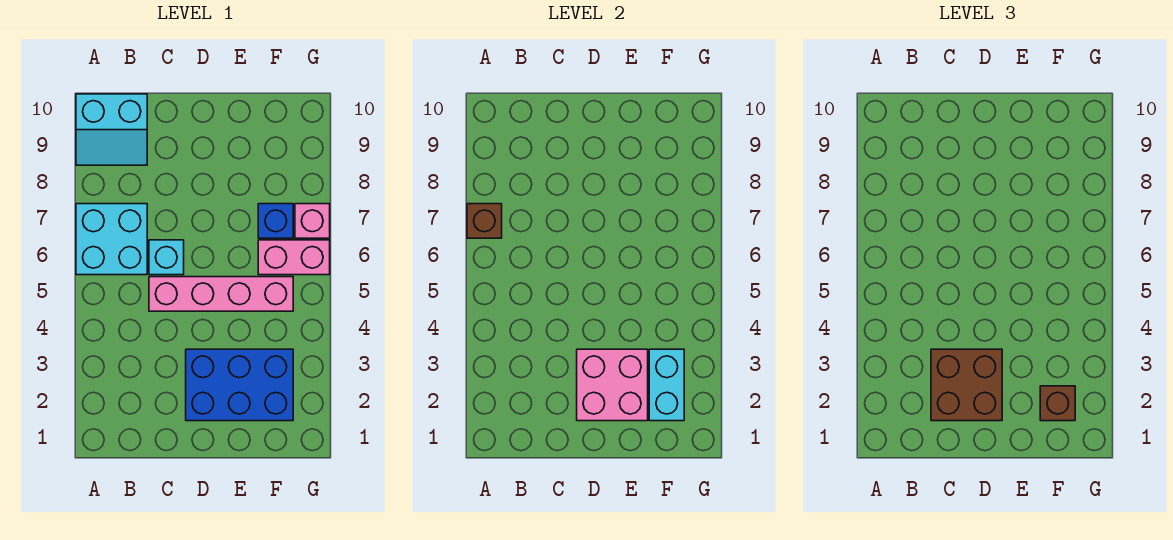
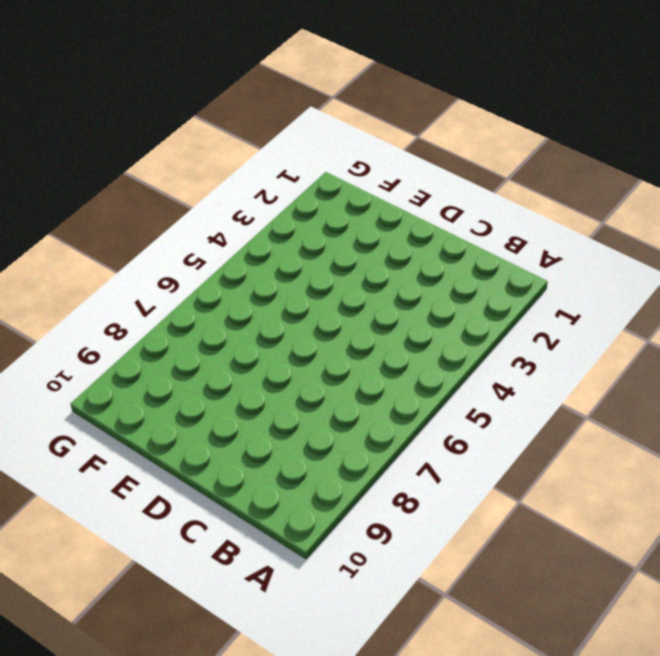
none -> cyan 2x2 brick [76,204,147,275]
none -> cyan 2x2 slope [76,94,147,165]
none -> pink 1x4 brick [149,277,293,311]

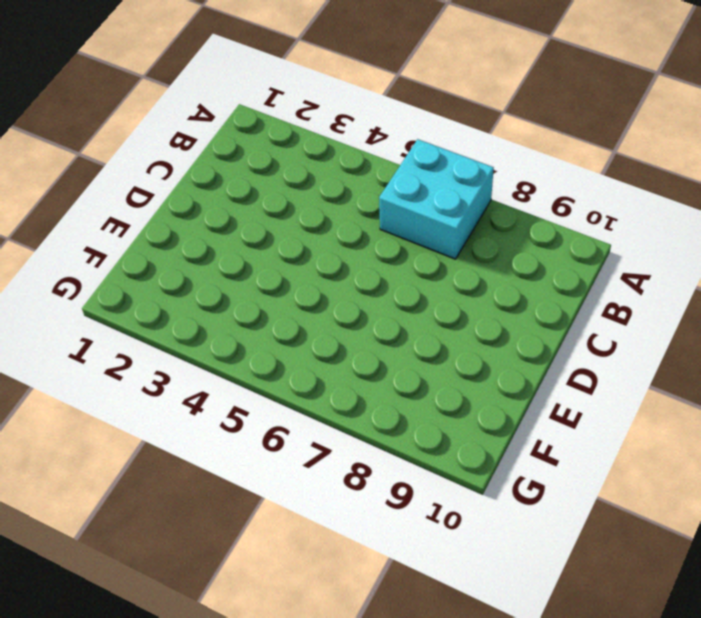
none -> cyan 2x2 slope [76,94,147,165]
none -> pink 1x4 brick [149,277,293,311]
none -> cyan 1x1 brick [149,240,184,275]

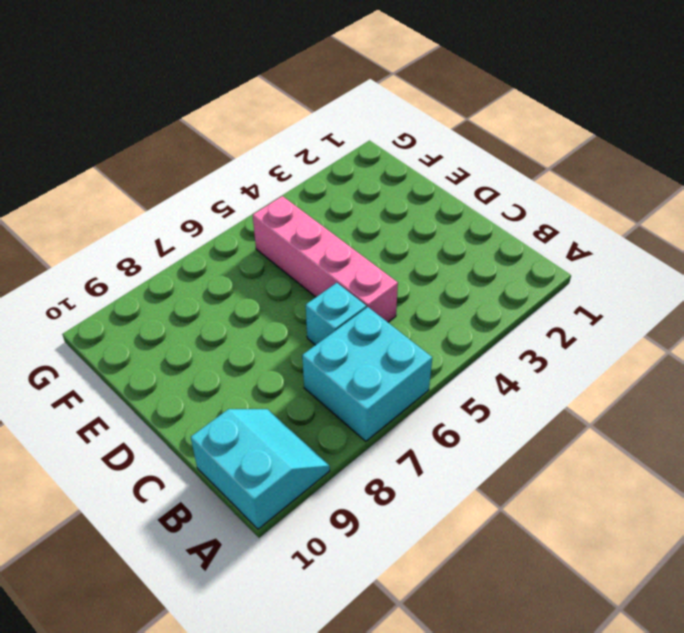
none -> blue 2x3 brick [186,349,293,421]
none -> pink 1x2 brick [258,240,330,275]
none -> blue 1x1 brick [258,204,293,238]

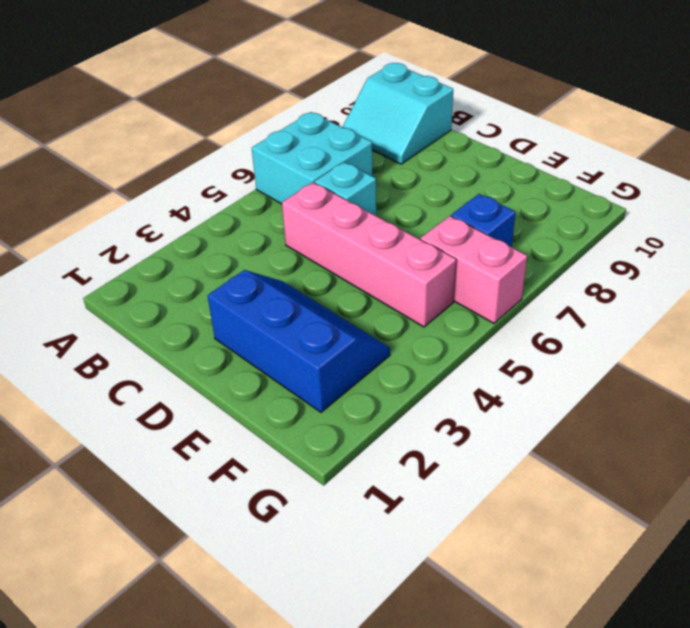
blue 2x3 slope [208,270,390,412] -> blue 2x3 brick [186,349,293,421]
none -> pink 1x1 brick [295,204,330,238]
none -> brown 1x1 brick [467,204,502,238]
none -> pink 2x2 brick [577,349,648,421]

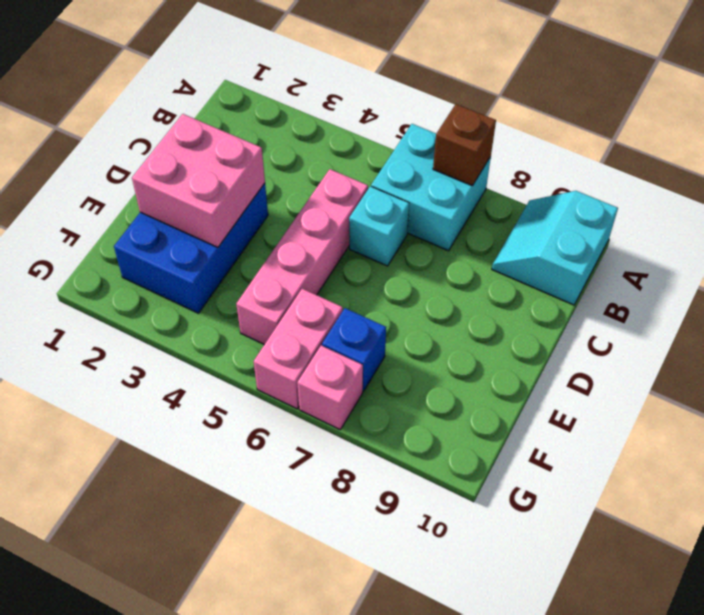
none -> cyan 1x2 brick [649,349,684,421]
none -> brown 2x2 brick [931,349,1002,421]
none -> brown 1x1 brick [1040,386,1075,421]

